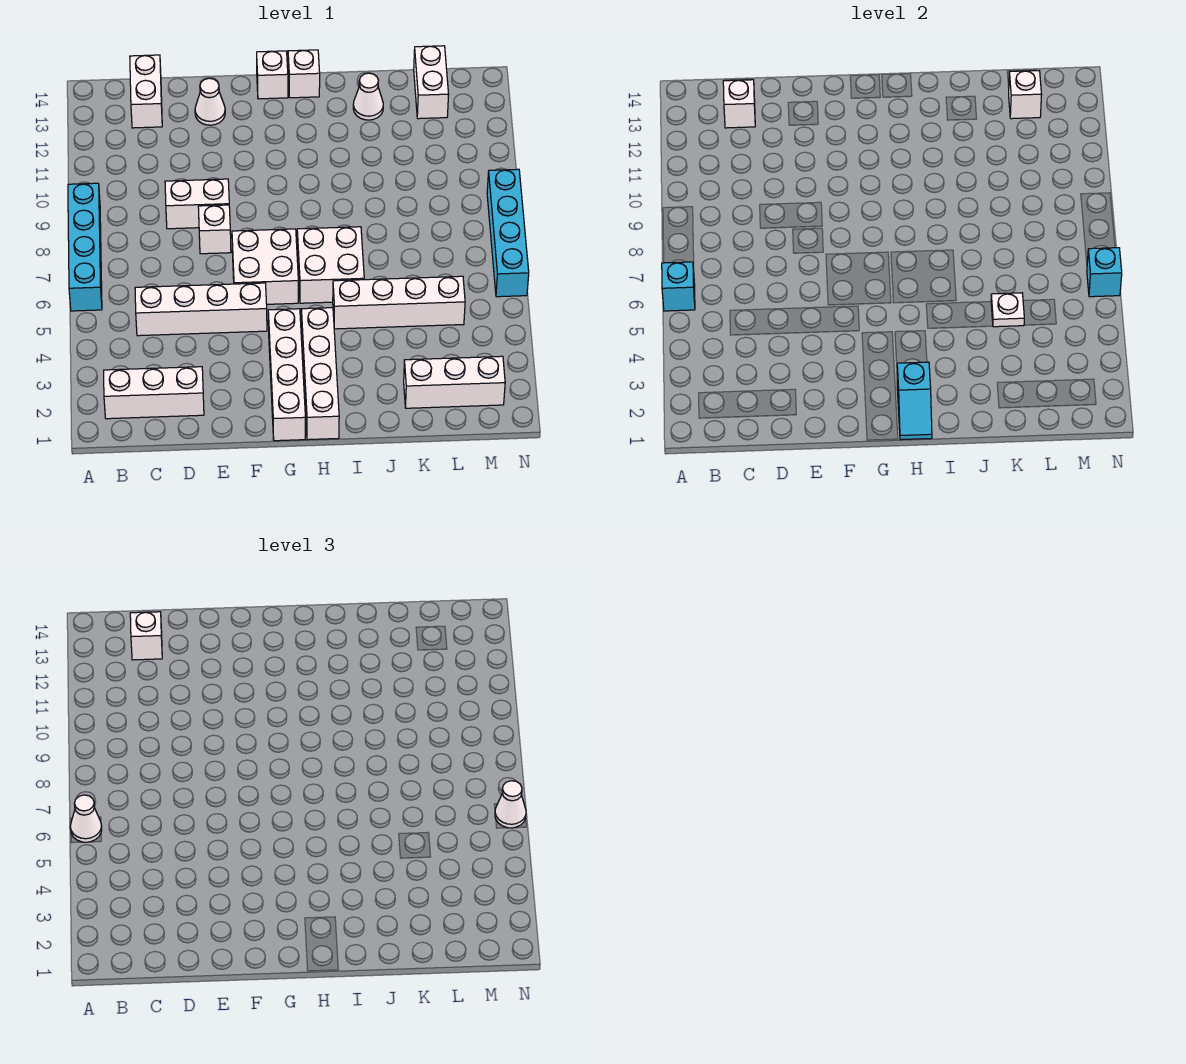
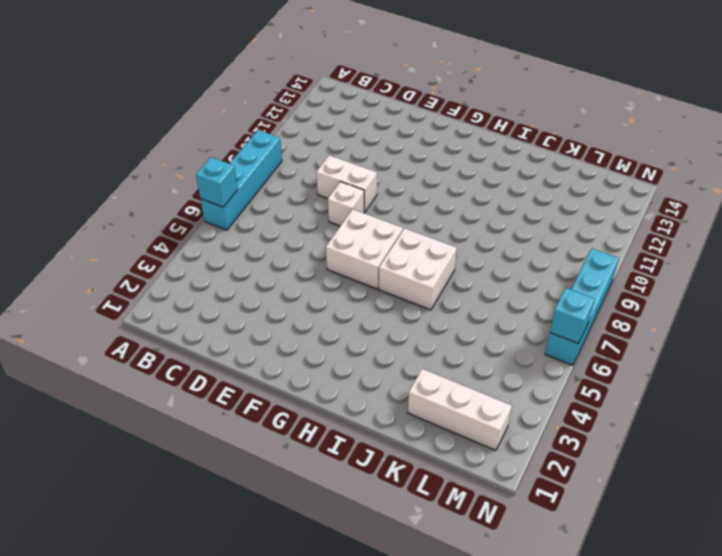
none -> white 1x3 brick [104,367,204,419]
none -> white 1x4 brick [135,283,267,336]
none -> white 1x2 brick [130,55,162,128]

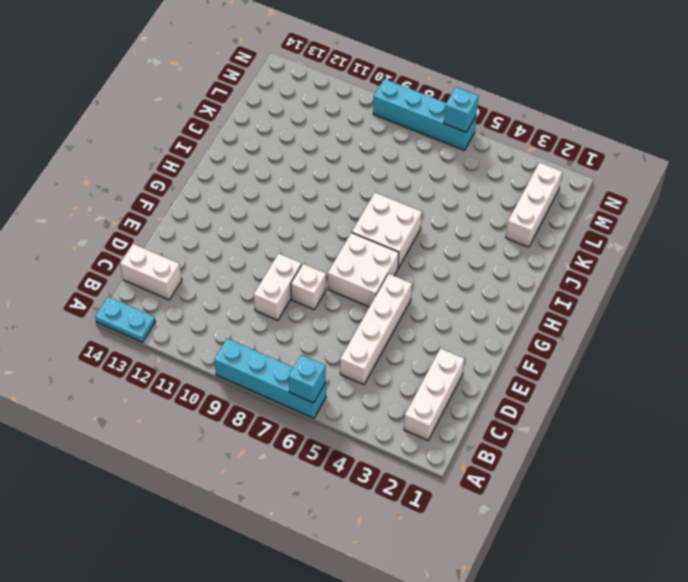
cyan 1x2 plate [95,297,155,342] -> none
none -> white 1x1 cone [195,78,225,125]
none -> white 1x4 brick [268,309,305,441]
none -> white 1x1 brick [257,51,288,99]

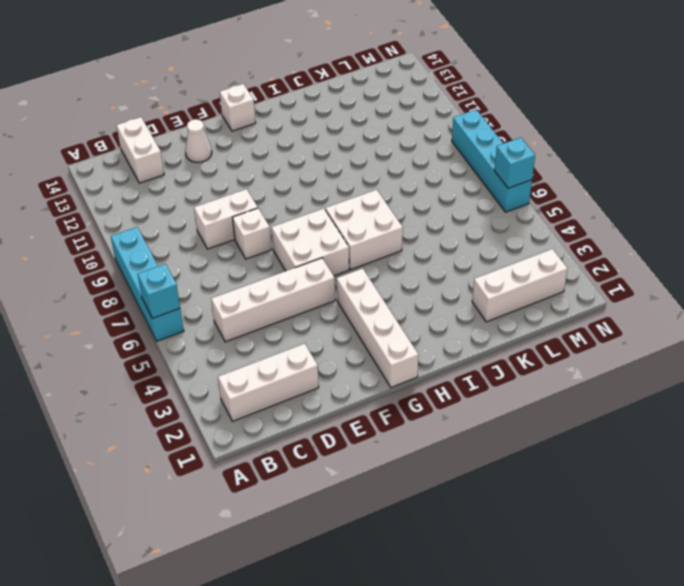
none -> white 1x4 brick [301,308,339,440]
none -> white 1x1 brick [288,50,320,98]
none -> white 1x4 brick [333,276,465,329]

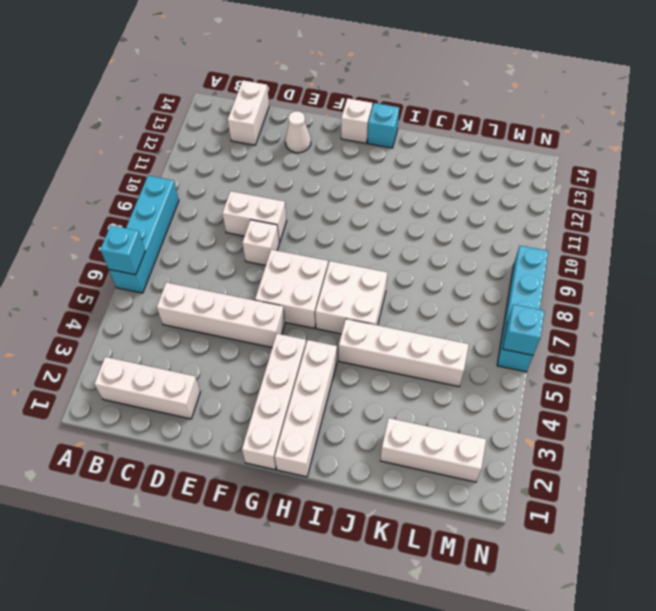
cyan 1x1 brick [368,103,399,148] -> white 1x1 brick [288,50,320,98]
none -> white 1x1 cone [353,73,383,120]
none -> white 1x2 brick [414,46,449,119]
none -> white 1x1 brick [723,80,755,128]

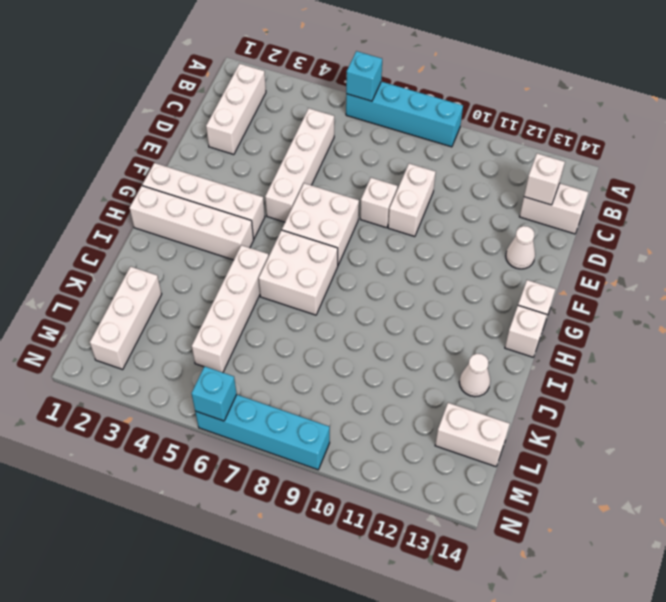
none -> cyan 1x2 slope [897,362,932,440]
none -> white 1x1 plate [991,293,1024,327]
none -> white 1x1 brick [1009,71,1042,119]

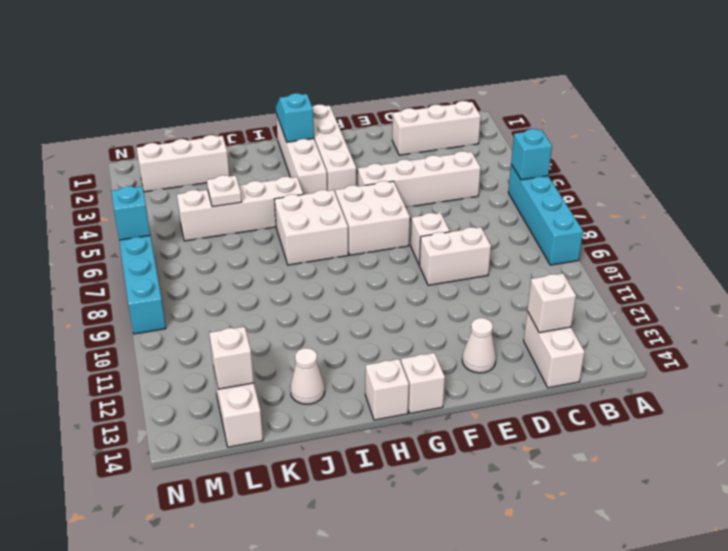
none -> white 1x1 cone [70,795,102,842]
none -> white 1x1 brick [130,612,162,660]
none -> white 1x1 cone [495,781,526,828]

